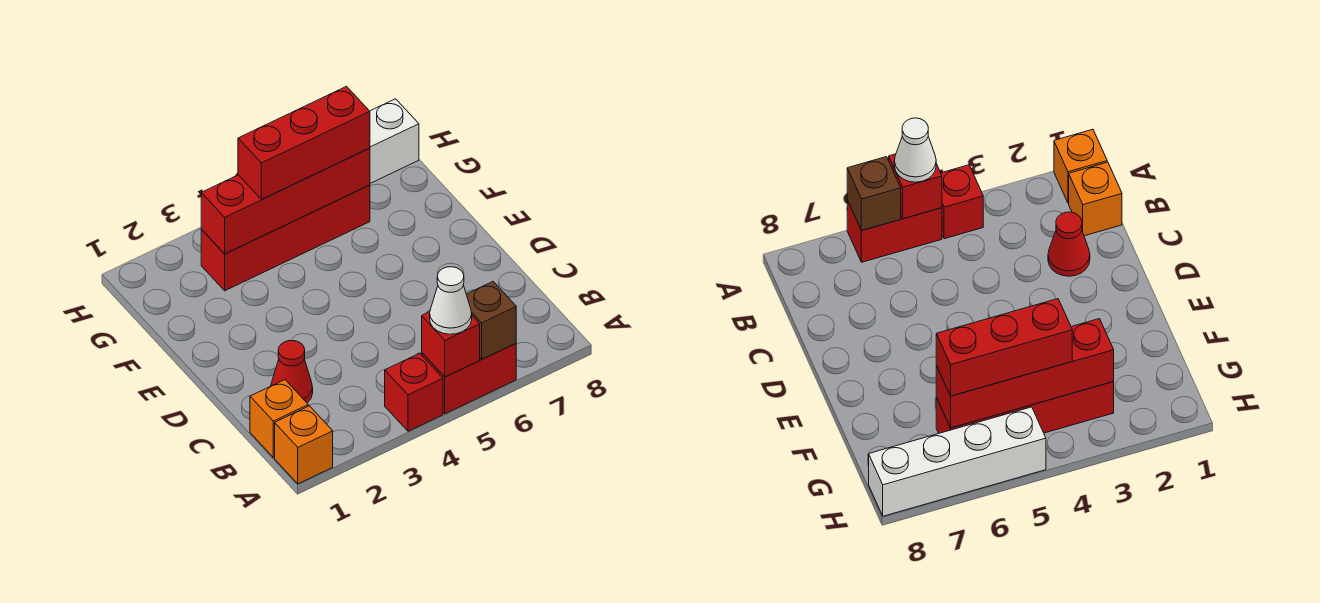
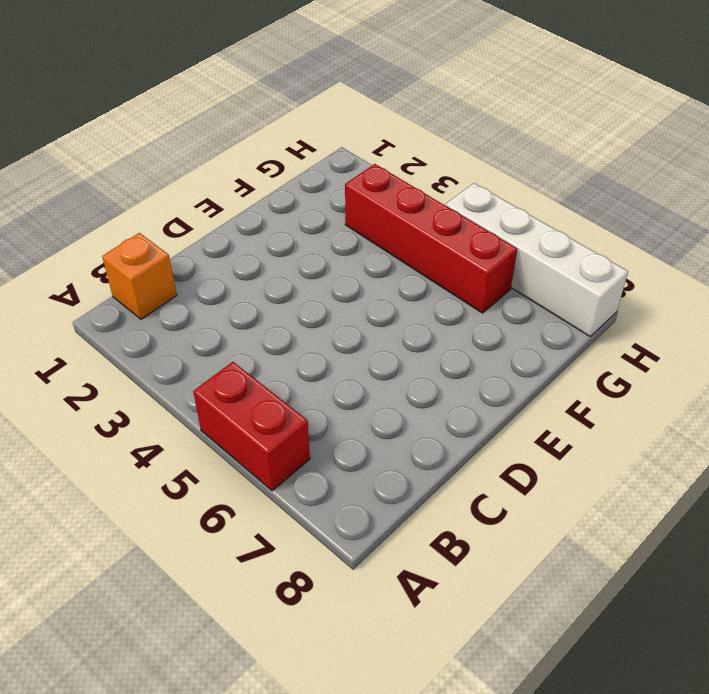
none -> orange 1x1 brick [275,406,333,484]
none -> red 1x1 brick [385,353,443,431]
none -> red 1x1 cone [271,341,313,403]

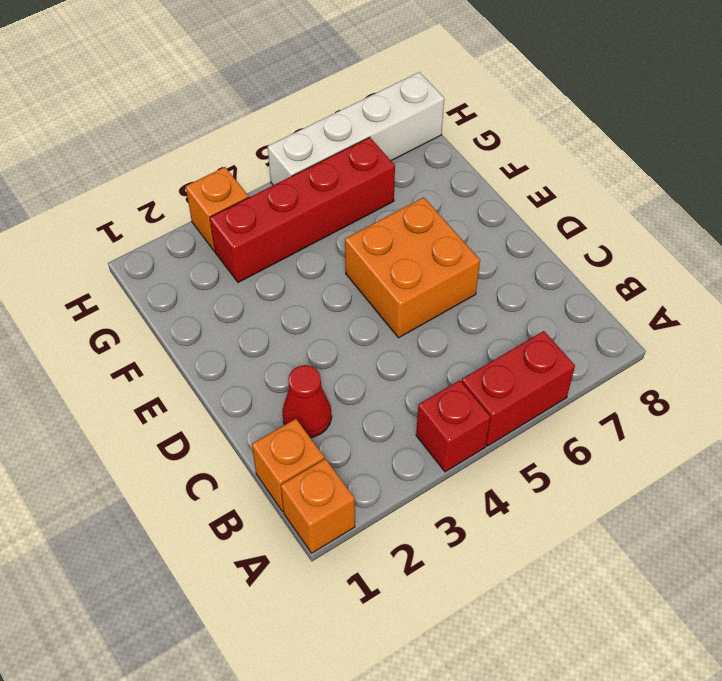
orange 2x2 brick [345,197,480,338] -> none
orange 1x1 brick [186,167,249,251] -> none
none -> red 1x1 brick [422,312,480,377]
none -> brown 1x1 brick [466,282,516,359]
none -> red 1x4 brick [201,148,370,254]

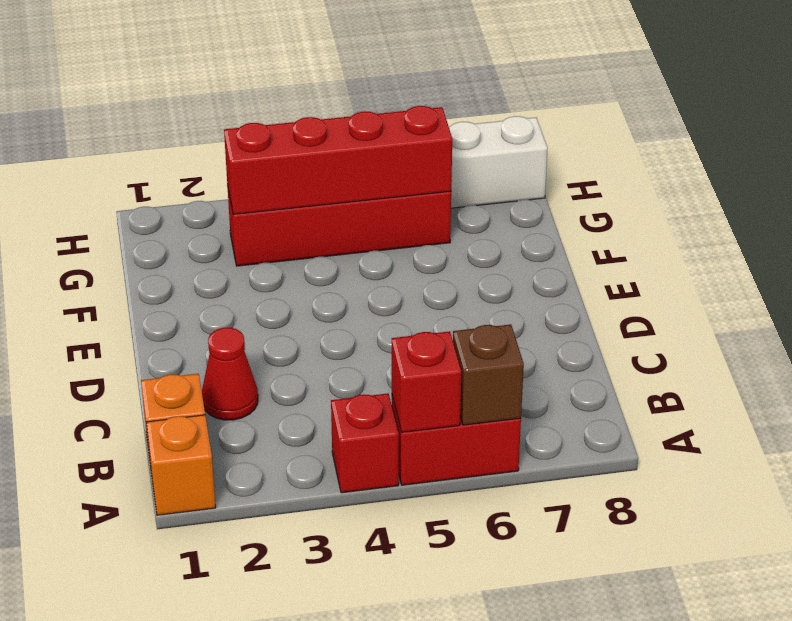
none -> white 1x1 cone [430,267,472,334]
none -> red 1x3 brick [238,86,370,199]

